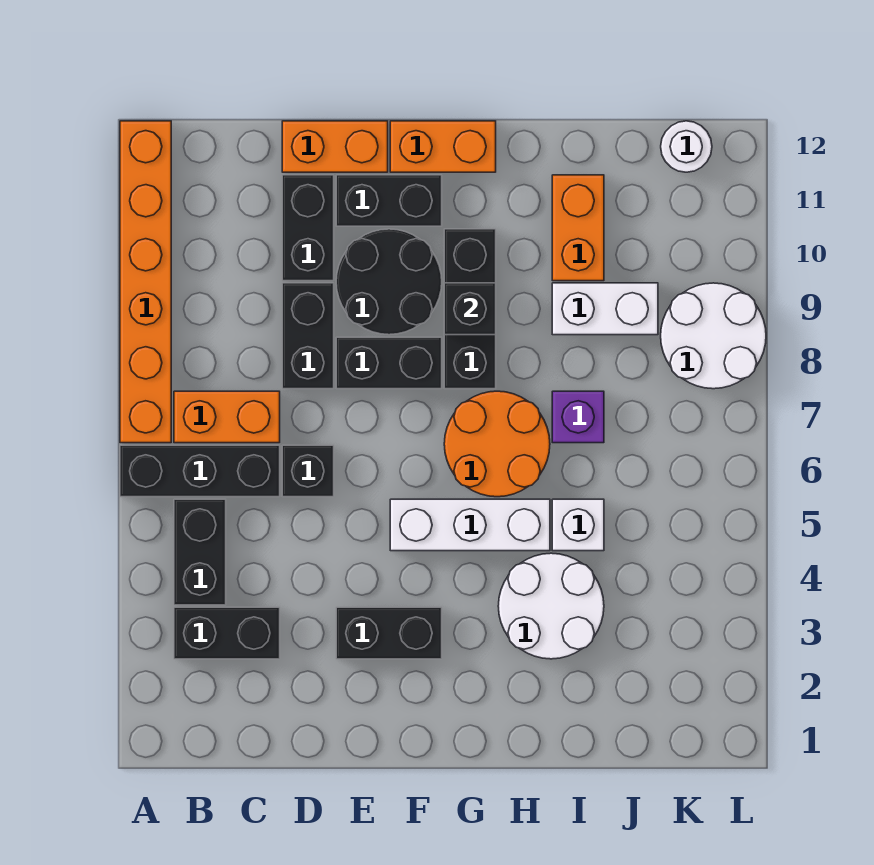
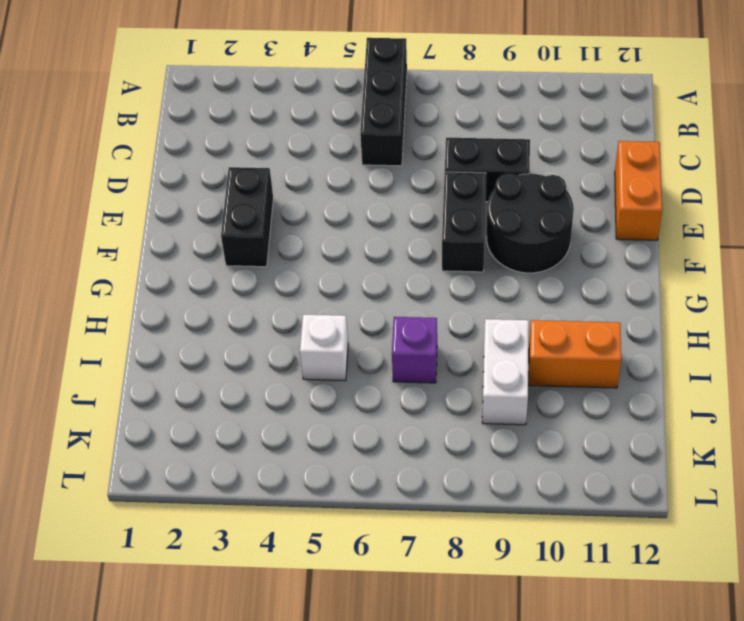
none -> orange 1x6 brick [120,121,171,443]
none -> black 1x2 brick [174,607,280,659]
none -> black 1x2 brick [174,499,226,605]

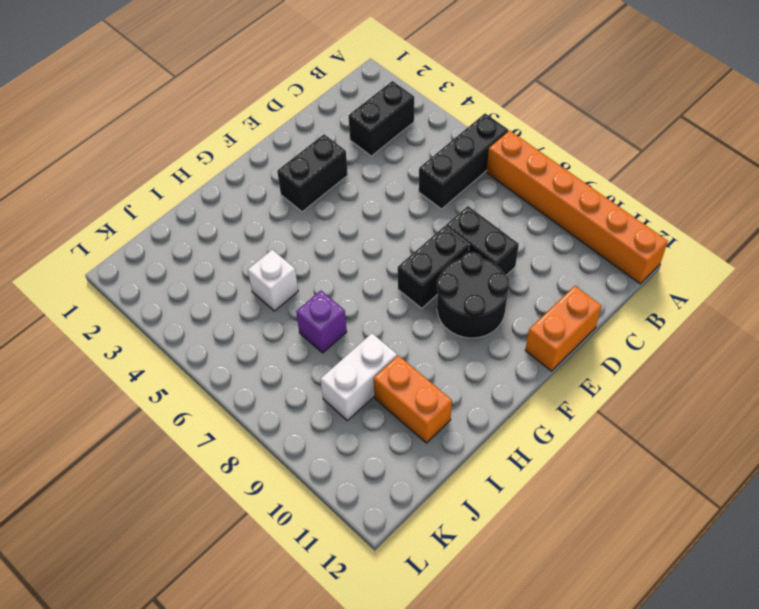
none -> black 1x2 brick [174,499,226,605]
none -> orange 1x2 brick [174,391,280,443]
none -> black 1x1 brick [282,445,334,497]

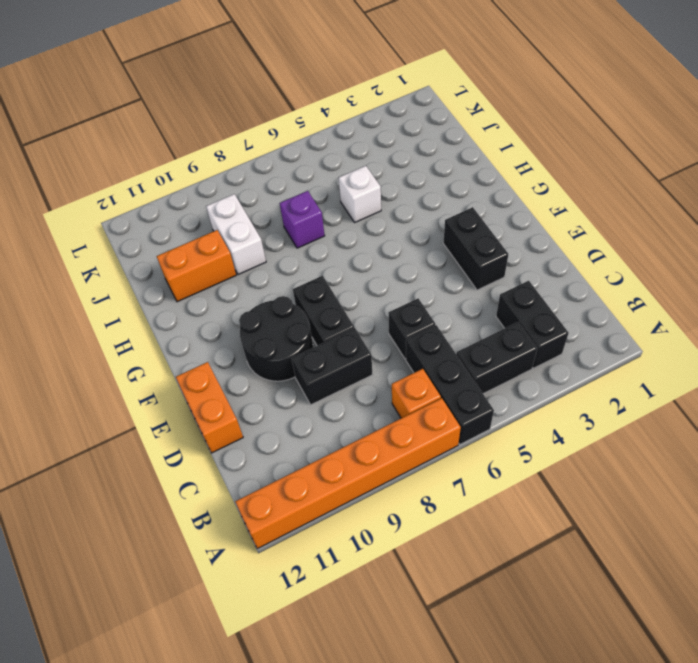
orange 1x1 brick [392,369,441,418] -> orange 1x2 brick [174,391,280,443]
none -> black 1x2 brick [282,175,334,281]
none -> black 1x2 brick [336,175,442,226]
none -> white 1x3 brick [390,499,550,551]

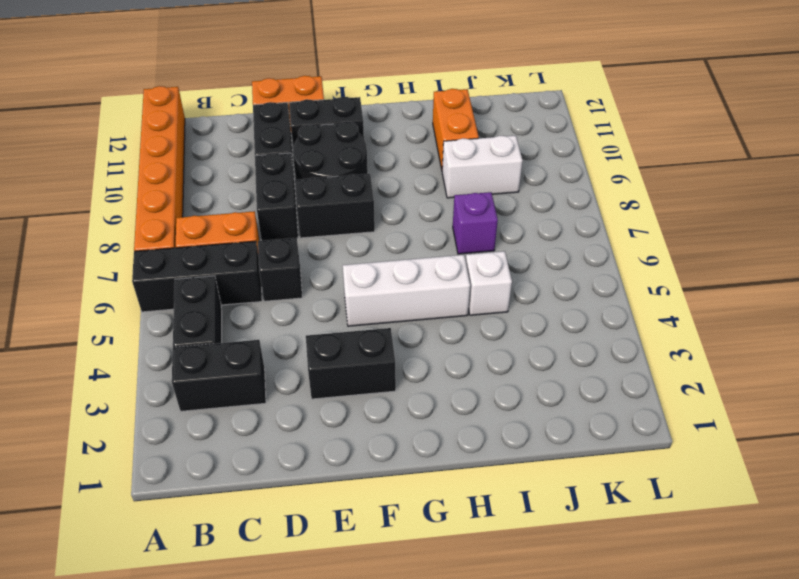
none -> orange 1x2 brick [390,121,496,172]
none -> orange 2x2 round brick [444,391,550,497]
none -> black 1x3 brick [444,229,496,389]

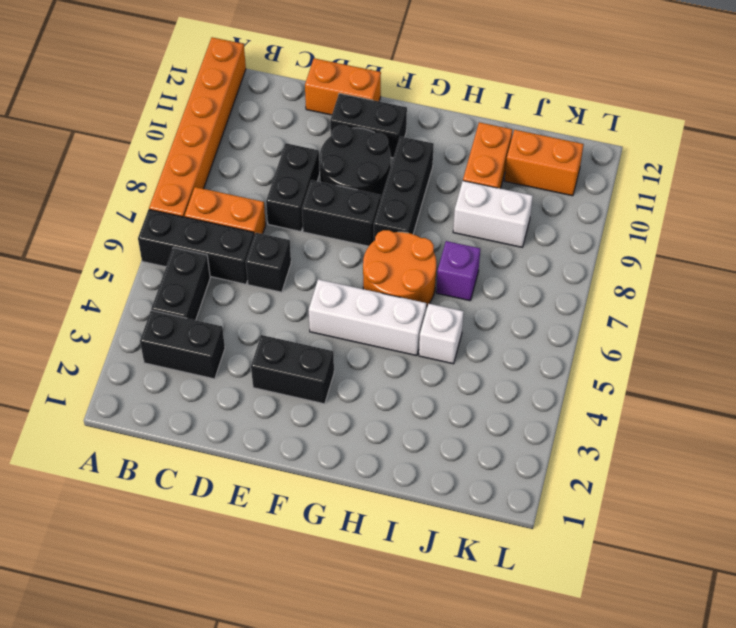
orange 1x2 brick [504,130,584,196] -> orange 1x2 brick moved to [390,121,496,172]
none -> black 1x2 brick [282,175,334,281]
none -> white 2x2 round brick [498,553,604,659]
none -> white 2x2 round brick [661,283,766,389]

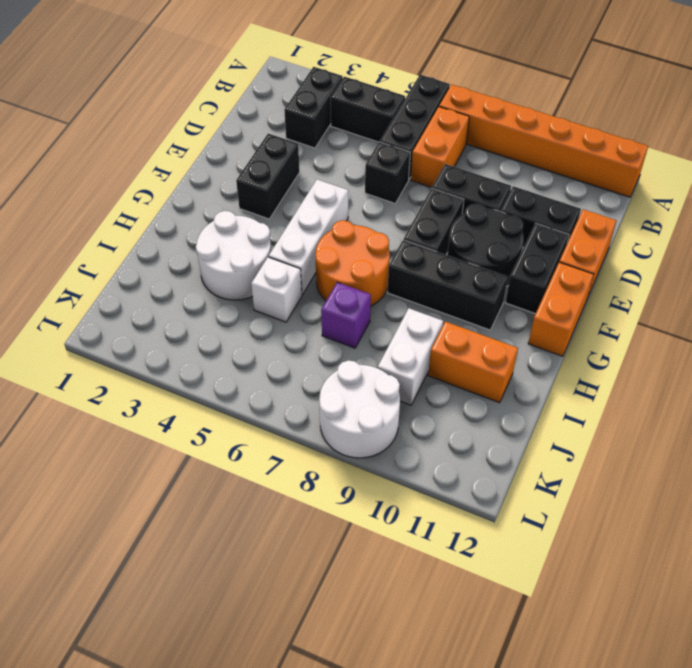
none -> white 1x1 round brick [661,121,712,172]
none -> black 1x1 brick [444,283,496,335]

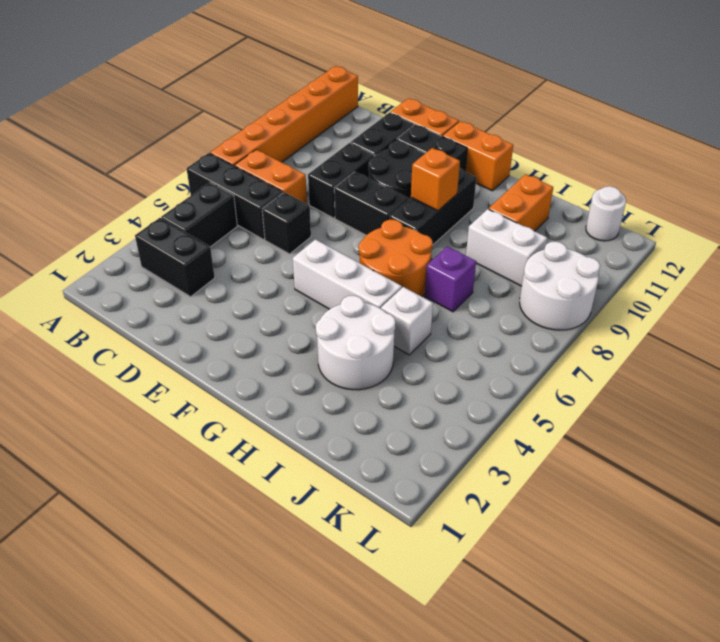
orange 1x1 brick [411,148,460,211] -> black 1x1 brick [444,283,496,335]
none -> black 1x2 brick [336,607,442,659]

